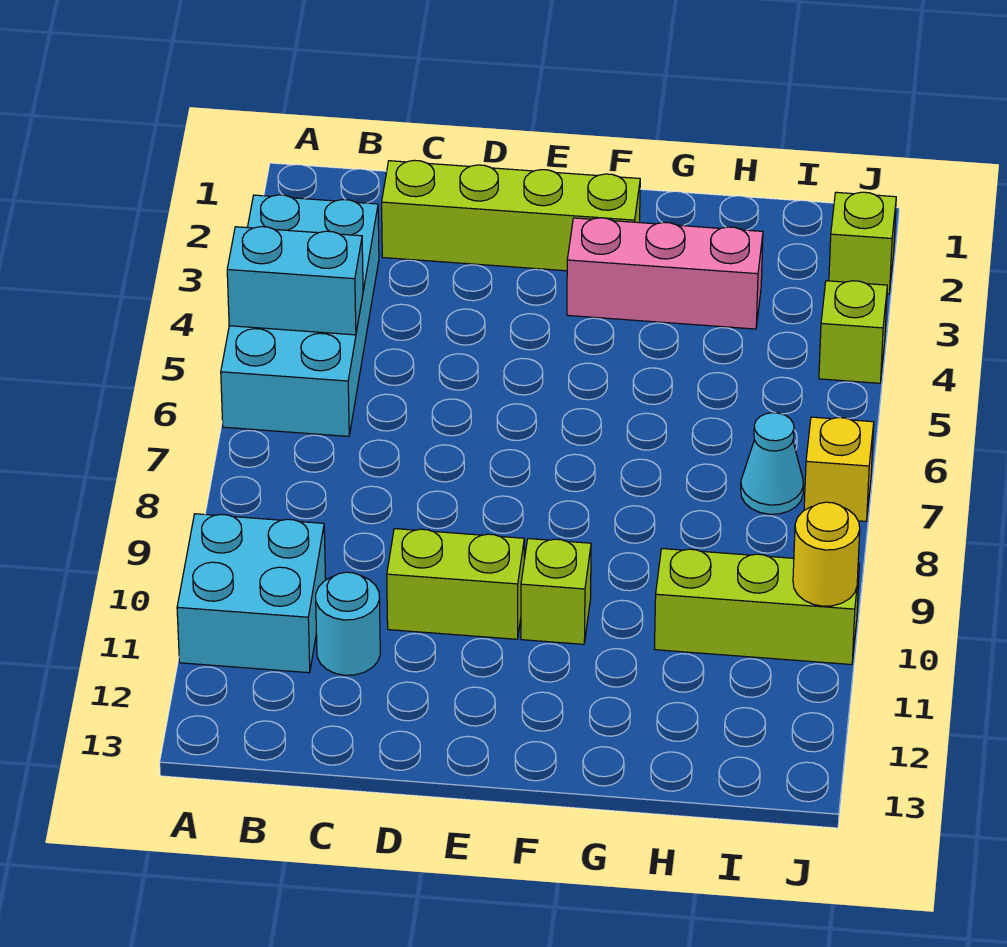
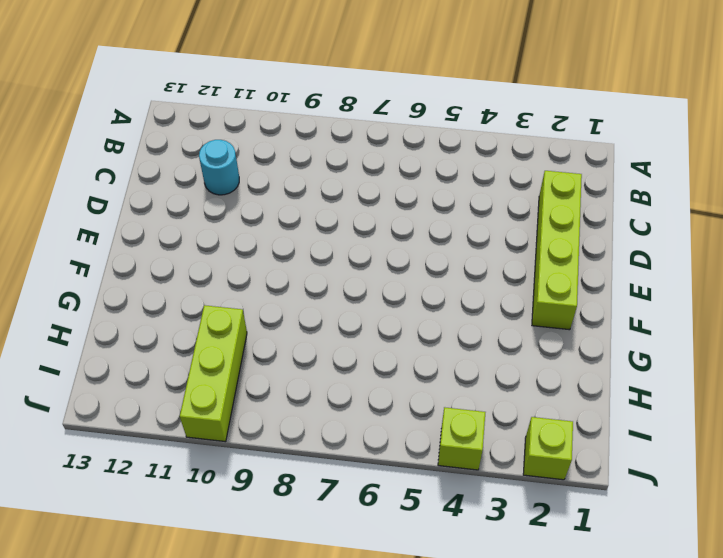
none -> cyan 2x4 brick [221,195,379,436]
none -> cyan 2x2 brick [177,514,326,673]
none -> lime 1x2 brick [387,529,524,639]

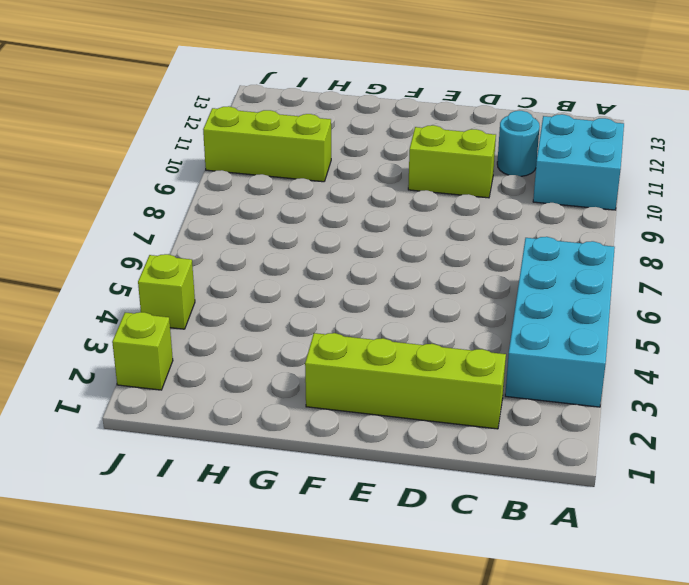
none -> pink 1x3 brick [567,218,763,329]
none -> lime 1x1 brick [521,539,591,644]
none -> cyan 1x1 cone [741,413,803,514]

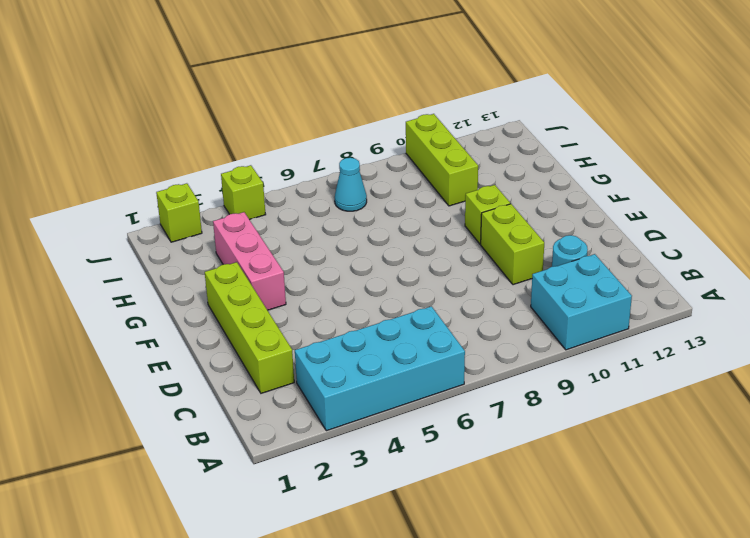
none -> yellow 1x1 brick [804,417,874,521]
none -> cyan 1x2 brick [227,227,363,335]
none -> yellow 1x1 round brick [793,502,860,606]

